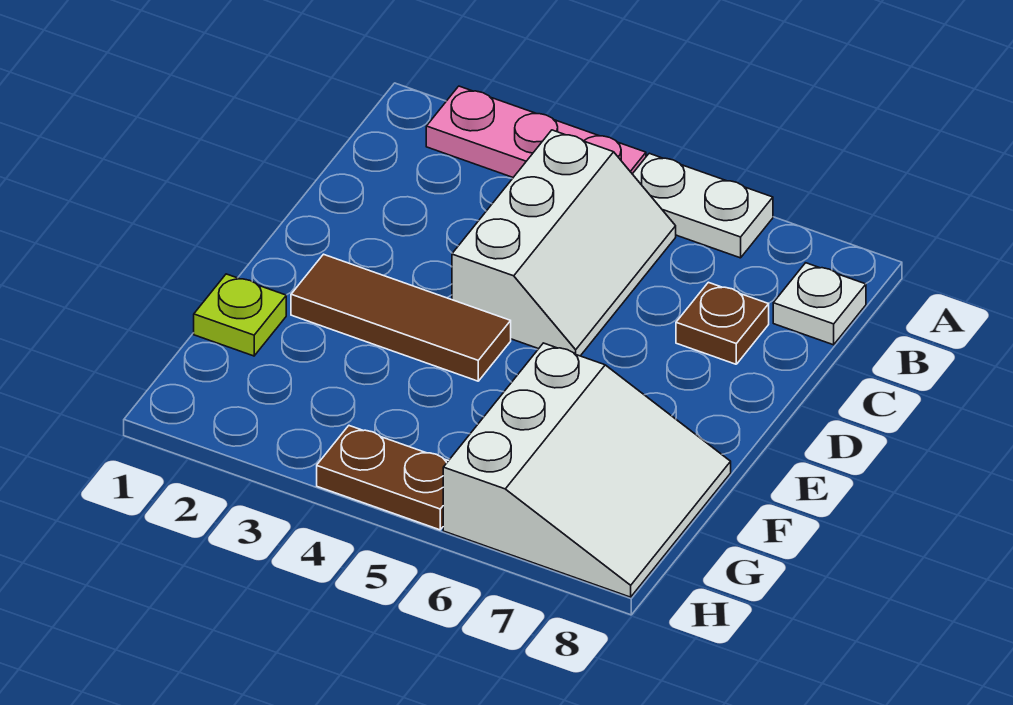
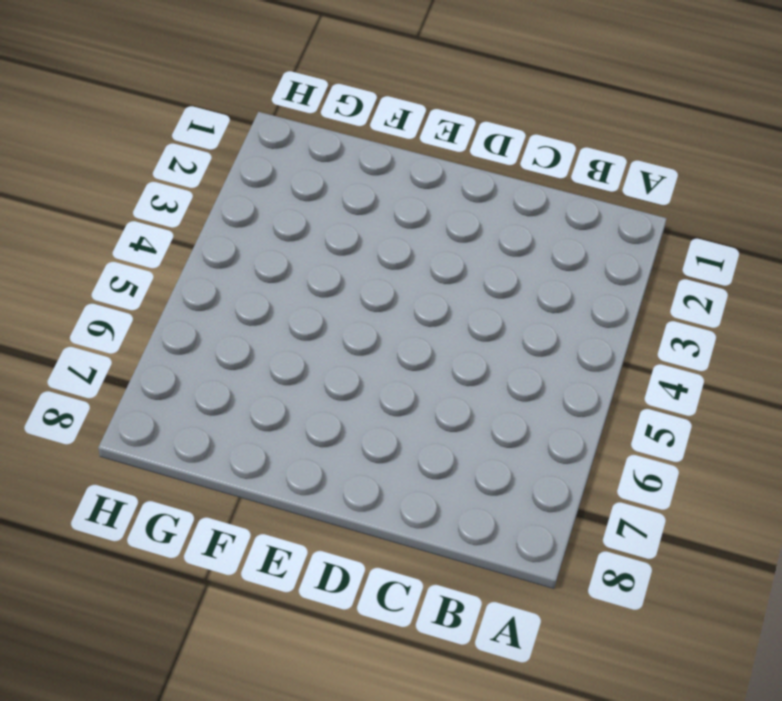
none -> pink 1x3 plate [426,86,646,177]
none -> white 1x2 plate [633,153,773,258]

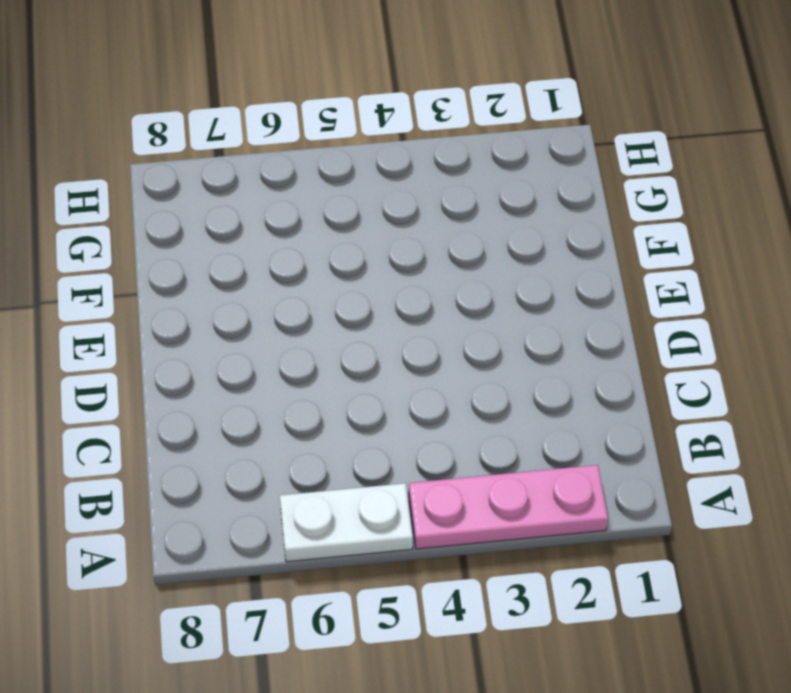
none -> white 2x3 slope [452,130,676,356]
none -> white 1x1 plate [773,263,866,345]

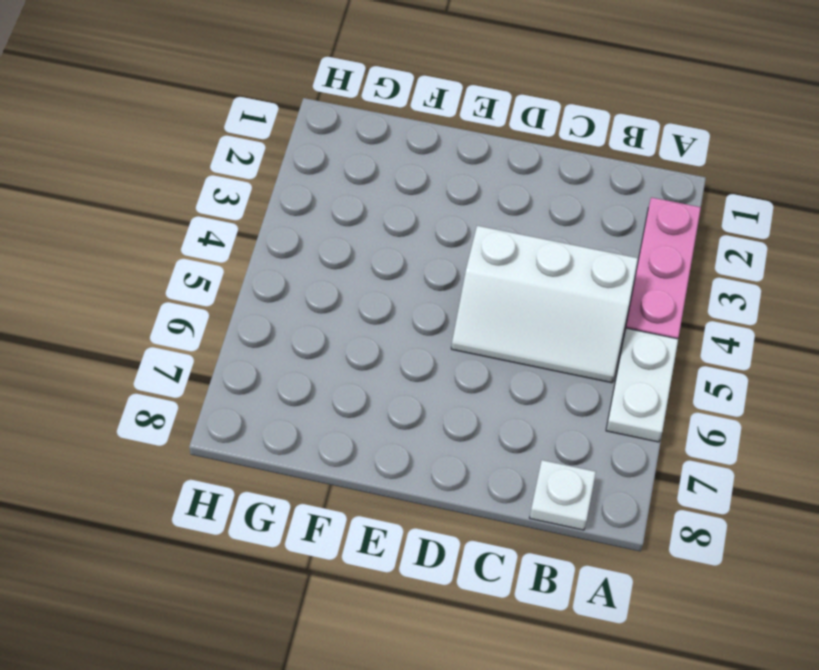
none -> brown 1x1 plate [676,282,769,364]
none -> brown 1x3 tile [291,254,511,381]

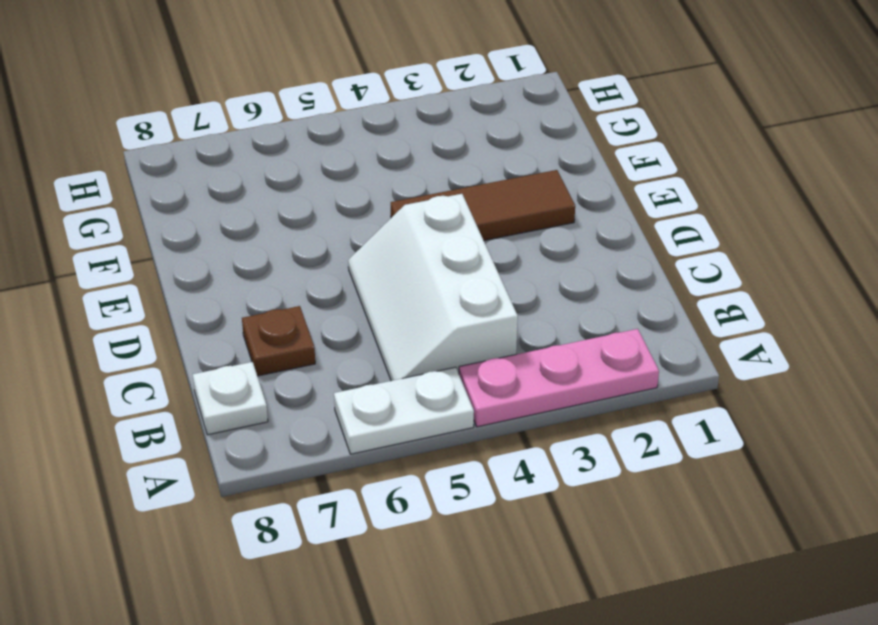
none -> lime 1x1 plate [194,274,286,356]
none -> white 3x3 slope [443,343,731,597]

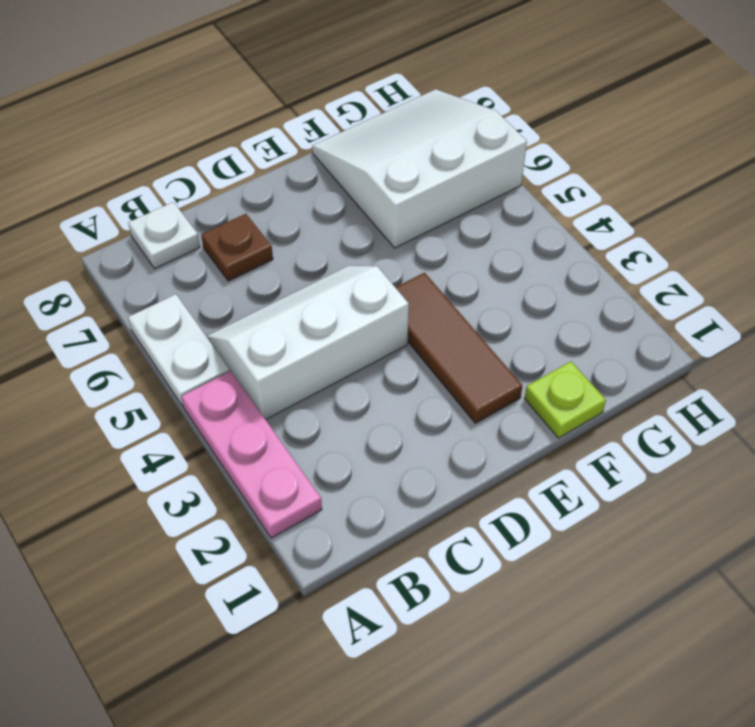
none -> brown 1x2 plate [317,426,448,530]

